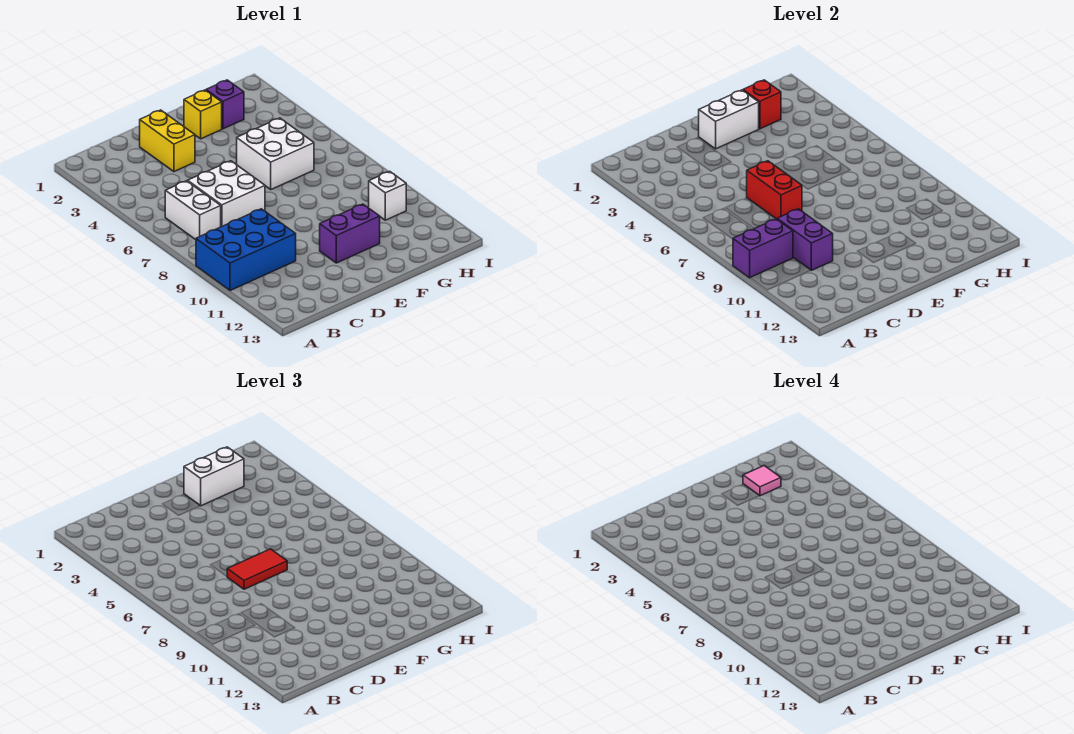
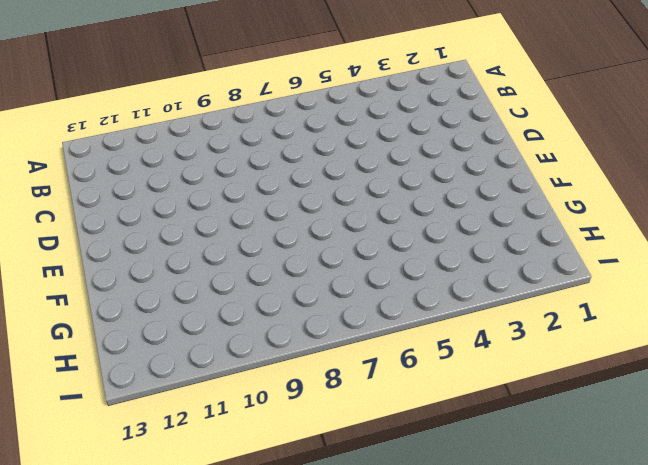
none -> blue 2x3 brick [196,209,296,290]
none -> white 1x2 brick [165,181,221,240]
none -> white 2x2 brick [188,161,265,227]

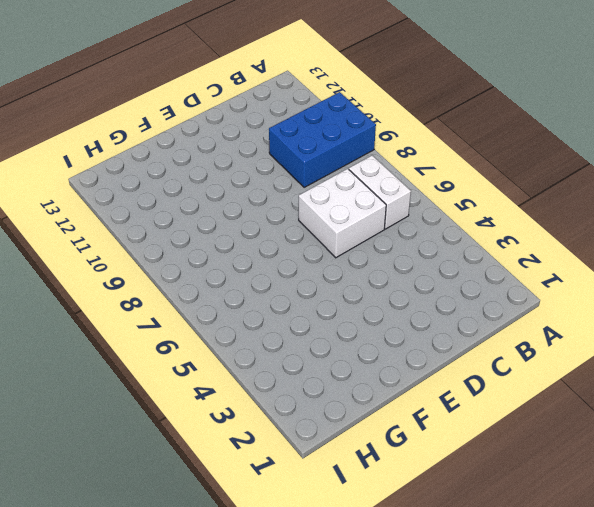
none -> yellow 1x2 brick [140,110,195,172]
none -> purple 1x2 brick [320,204,380,263]
none -> yellow 1x1 brick [184,90,222,139]

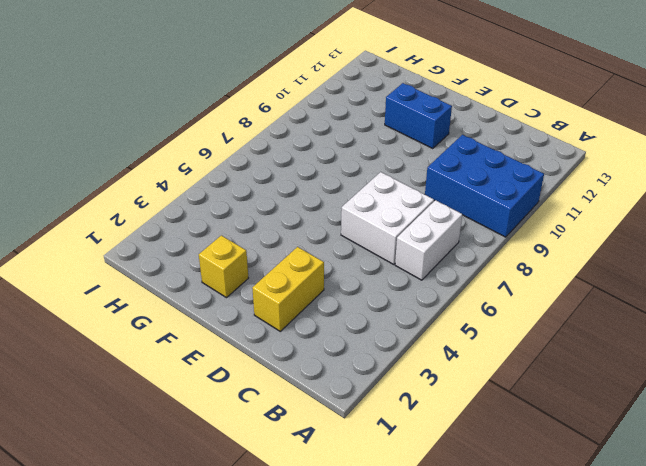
blue 1x2 brick [385,83,452,149] -> purple 1x2 brick [320,204,380,263]
none -> white 2x2 brick [237,118,314,189]
none -> purple 1x1 brick [206,80,244,129]
none -> white 1x1 brick [369,171,406,220]

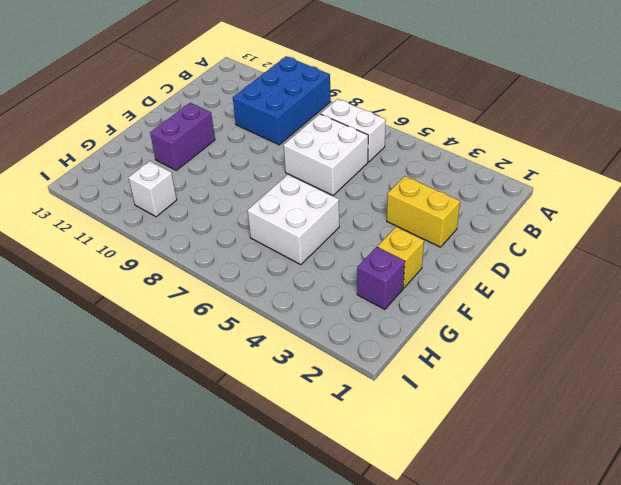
none -> purple 1x2 brick [733,219,793,278]
none -> purple 1x2 brick [777,209,833,270]
none -> red 1x2 brick [747,161,802,219]

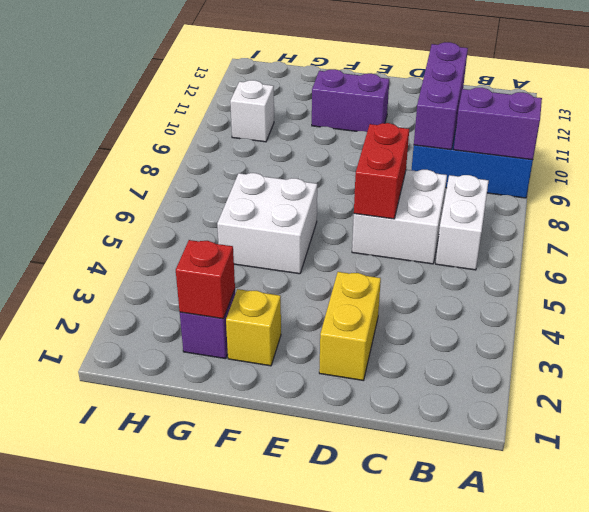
purple 1x3 brick [414,42,468,150] -> purple 1x2 brick [777,209,833,270]
none -> white 1x2 brick [699,90,759,149]
none -> red 1x2 tile [227,549,287,589]
none -> white 1x2 brick [184,447,244,506]

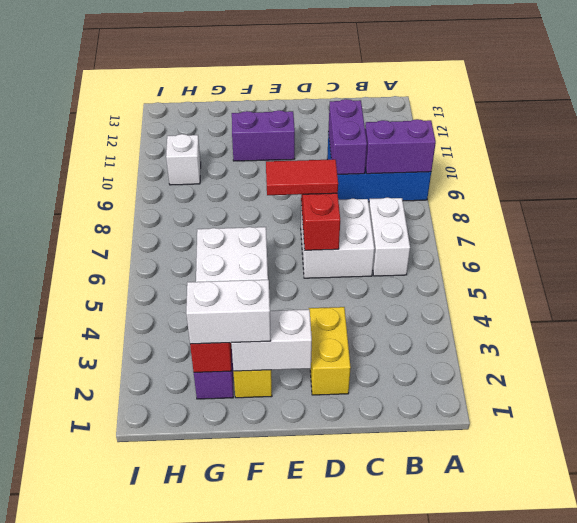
none -> pink 1x1 tile [743,466,781,496]

